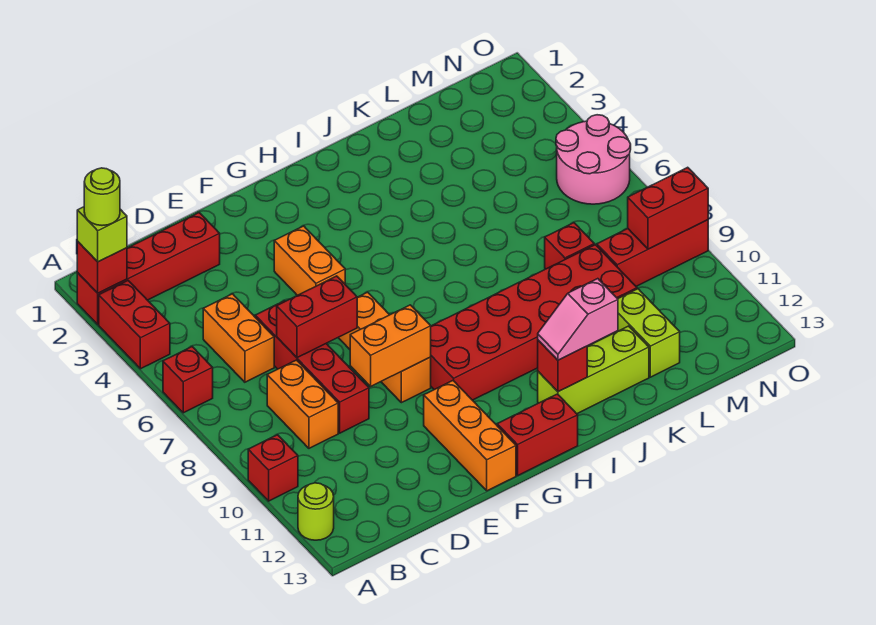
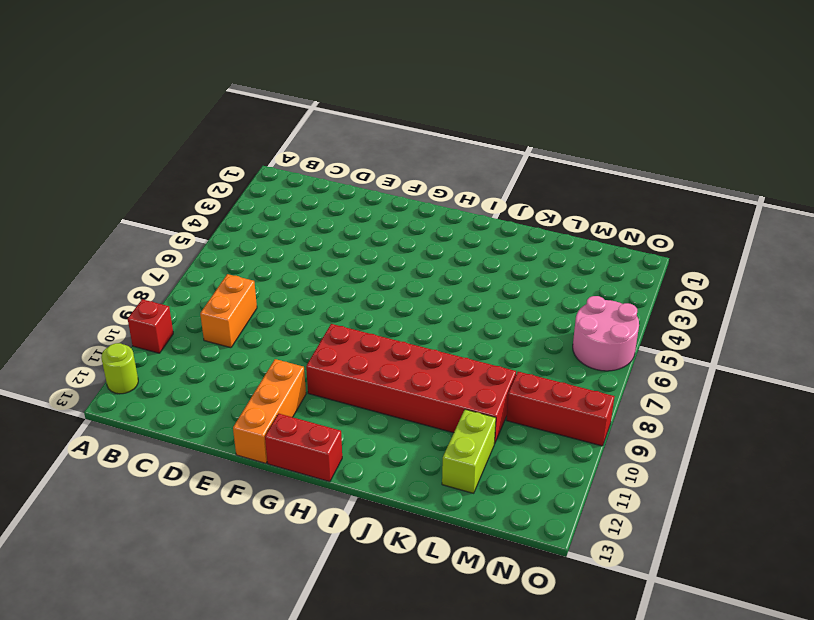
none -> red 1x4 brick [77,213,220,325]
none -> red 1x2 brick [99,281,170,369]
none -> red 1x1 brick [163,347,213,413]

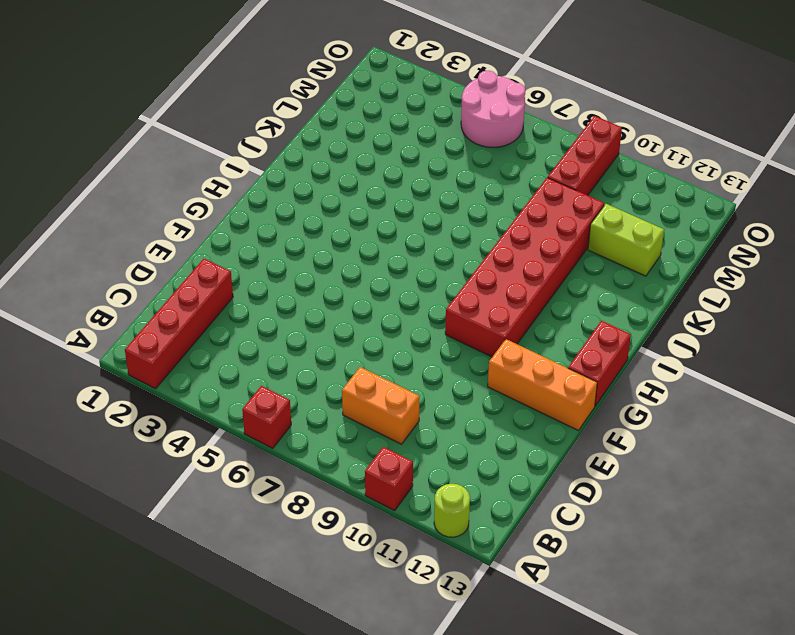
none -> red 1x2 brick [99,281,170,369]
none -> orange 1x2 brick [203,294,274,382]
none -> red 1x4 brick [255,301,369,433]

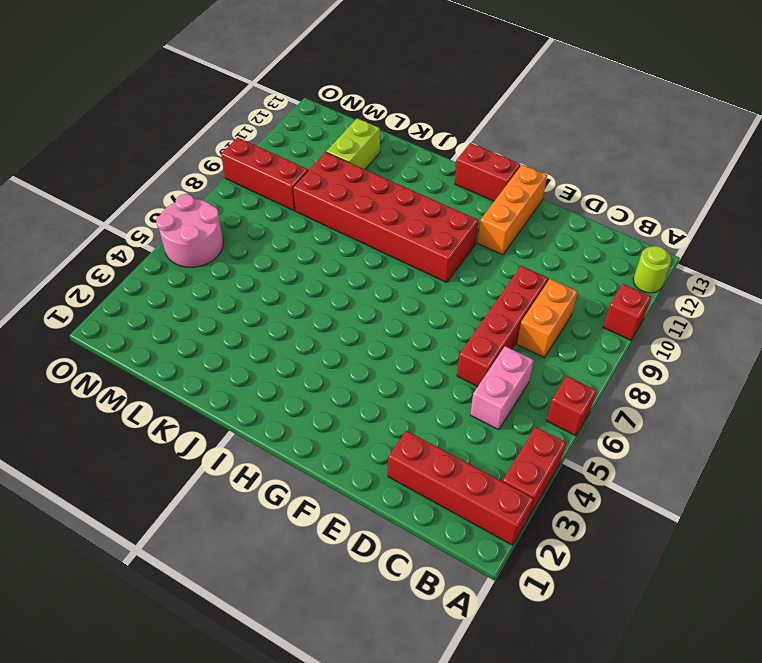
pink 1x2 brick [470,346,534,430] -> orange 1x2 brick [203,294,274,382]
none -> orange 1x2 brick [274,226,345,295]
none -> orange 1x3 brick [338,292,431,403]
none -> lime 1x3 brick [538,326,649,414]

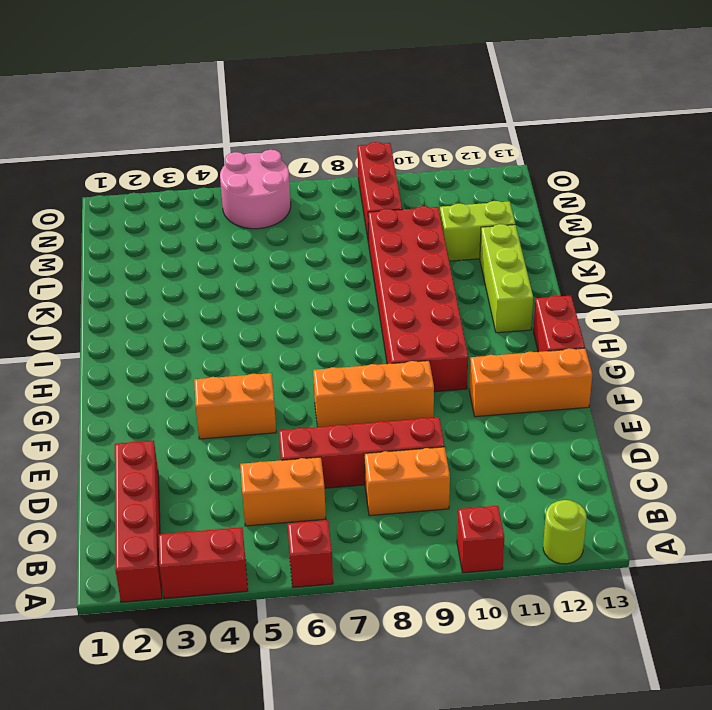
none -> red 1x1 brick [545,223,594,269]
none -> red 1x1 brick [77,242,127,293]
none -> red 1x2 brick [277,276,357,358]

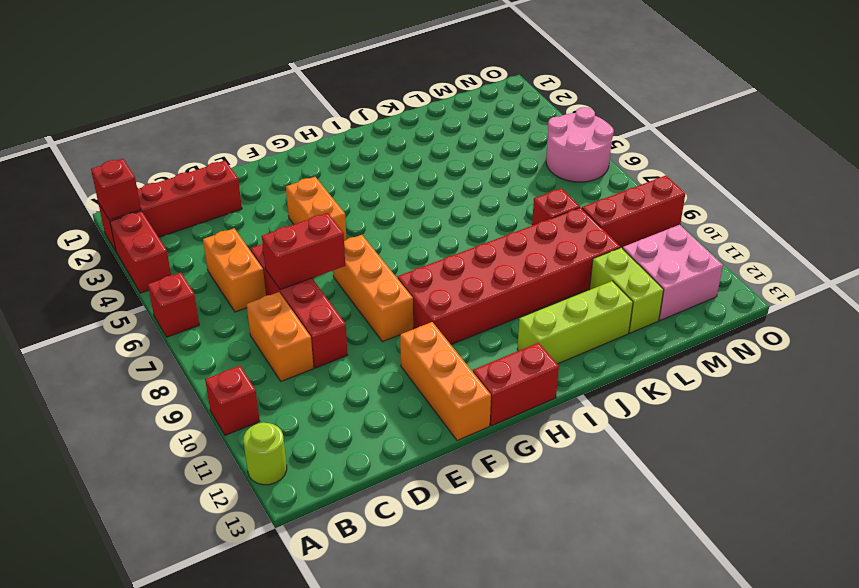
pink 2x2 brick [623,225,723,320] -> none
none -> orange 1x2 brick [350,305,431,386]
none -> red 1x1 brick [538,340,588,392]
none -> red 1x2 brick [628,167,708,249]

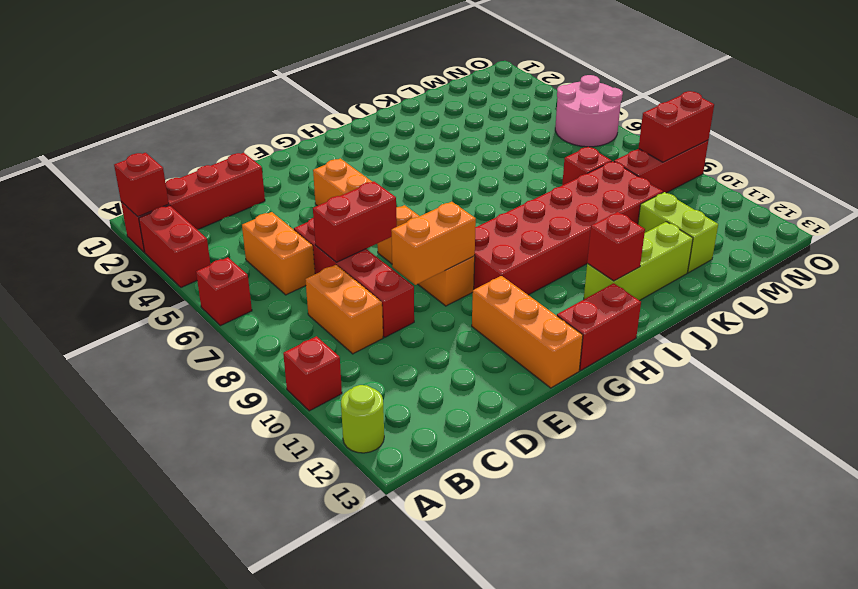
none -> lime 1x1 brick [77,207,127,262]
none -> pink 1x2 slope [538,279,618,360]
none -> lime 1x1 round brick [84,168,120,225]

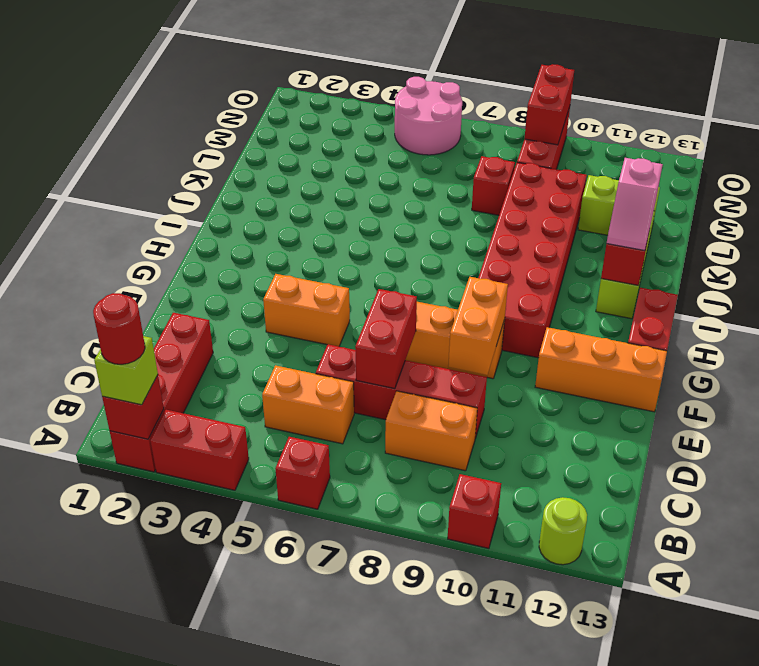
red 1x1 round brick [93,293,145,364] -> lime 1x1 round brick [84,168,120,225]

